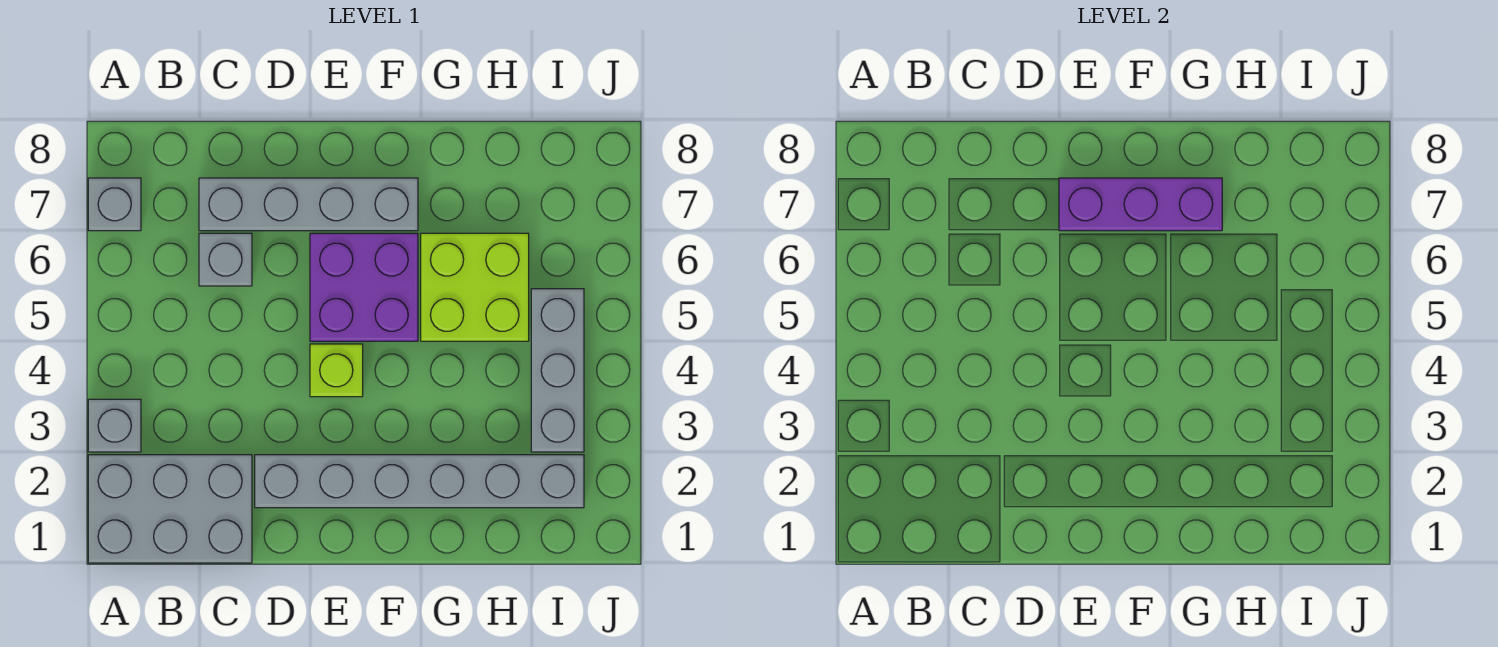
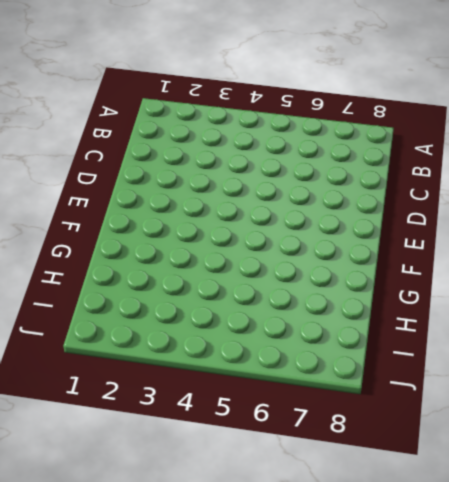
none -> grey 2x3 brick [88,455,252,563]
none -> grey 1x1 brick [88,399,141,452]

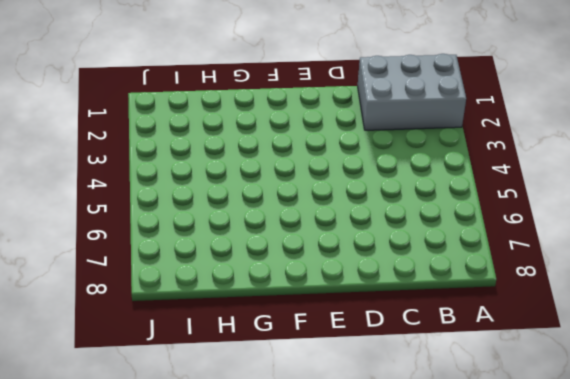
none -> grey 1x1 brick [88,399,141,452]
none -> grey 1x1 brick [88,178,141,231]

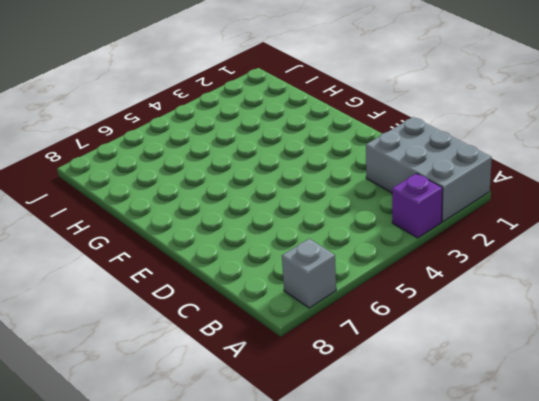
purple 1x1 brick [392,174,443,238] -> grey 1x1 brick [88,399,141,452]
none -> grey 1x1 brick [199,233,252,286]
none -> grey 1x4 brick [199,178,418,231]

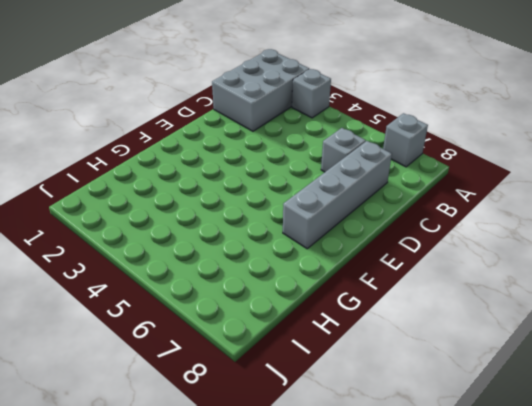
none -> grey 1x6 brick [255,455,584,508]
none -> lime 1x1 brick [310,344,363,397]

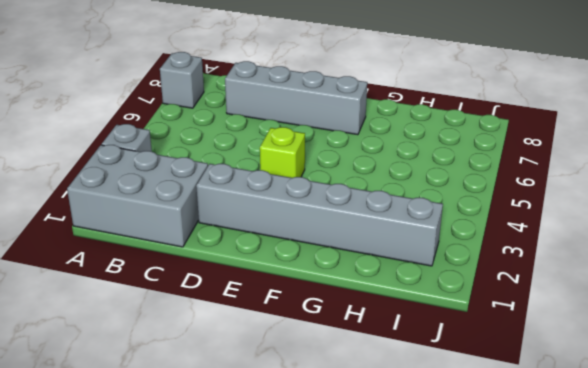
none -> grey 1x1 brick [199,233,252,286]
none -> purple 2x2 brick [310,233,418,341]

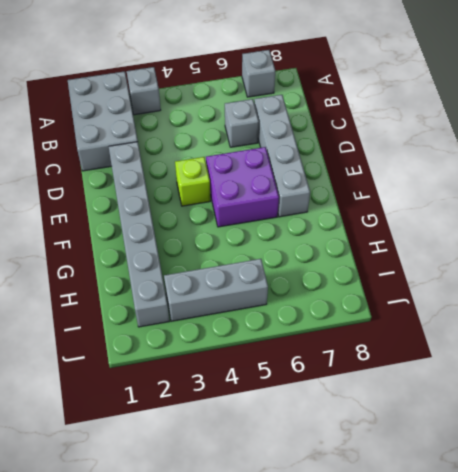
none -> lime 2x2 brick [421,233,529,341]
none -> purple 1x3 brick [1059,178,1222,231]

